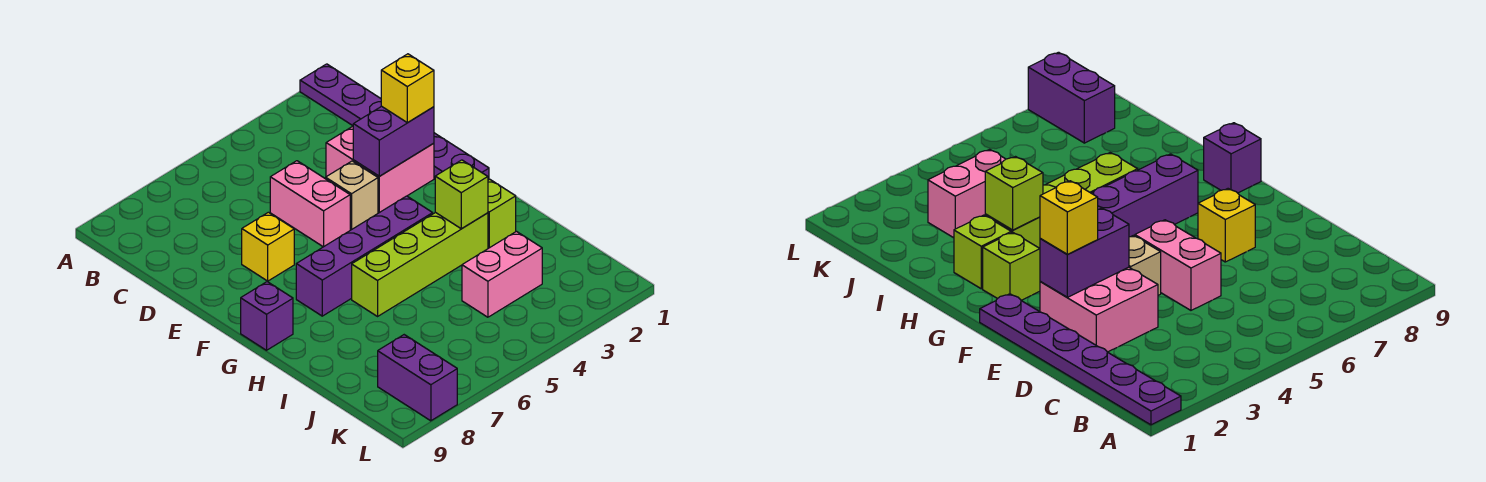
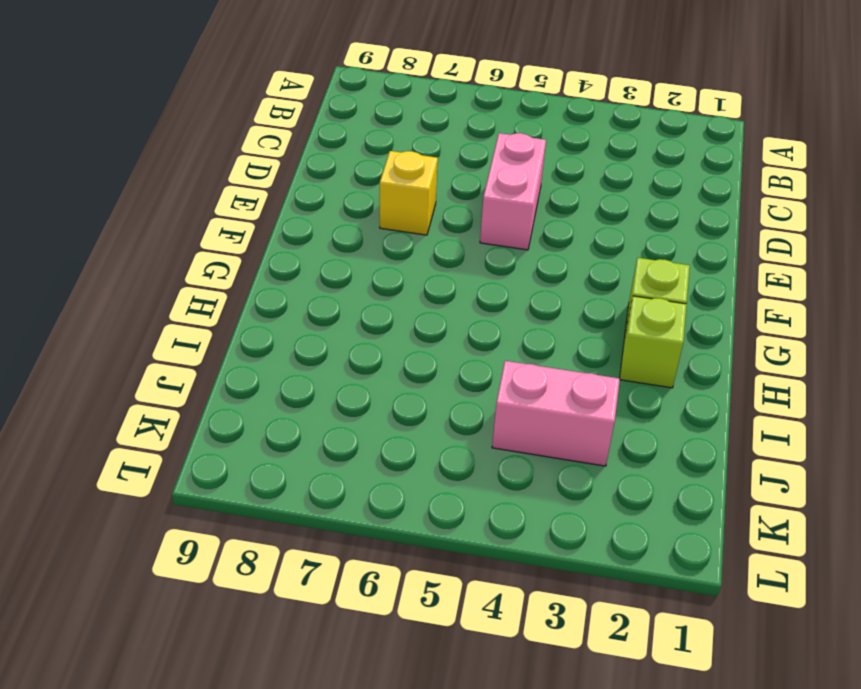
none -> purple 1x6 plate [300,64,489,180]
none -> pink 2x2 brick [326,126,434,212]
none -> tan 1x1 brick [326,161,378,230]

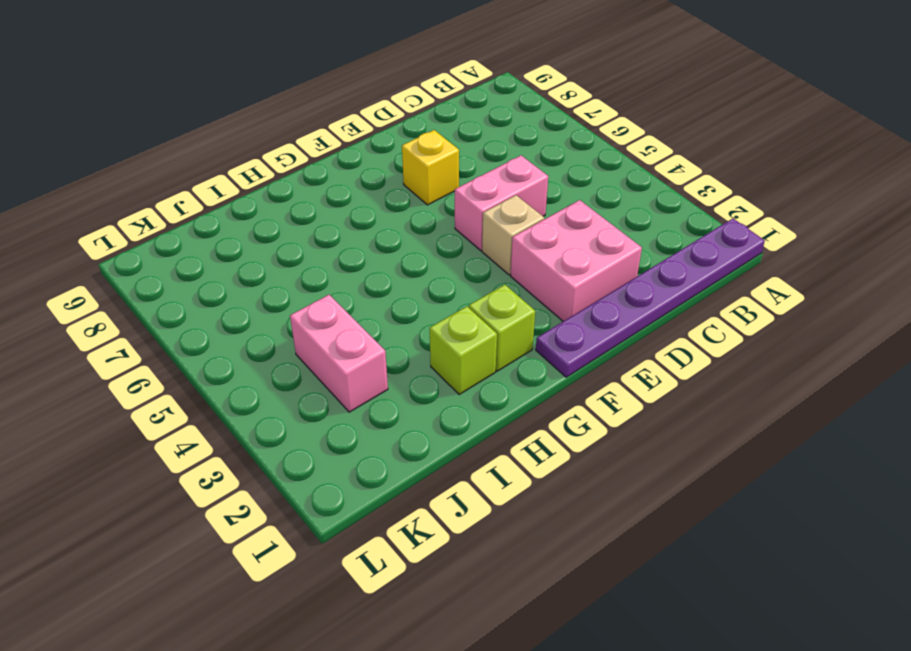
none -> purple 1x4 brick [296,196,433,316]
none -> purple 1x1 brick [241,282,293,350]
none -> lime 1x4 brick [352,212,488,316]

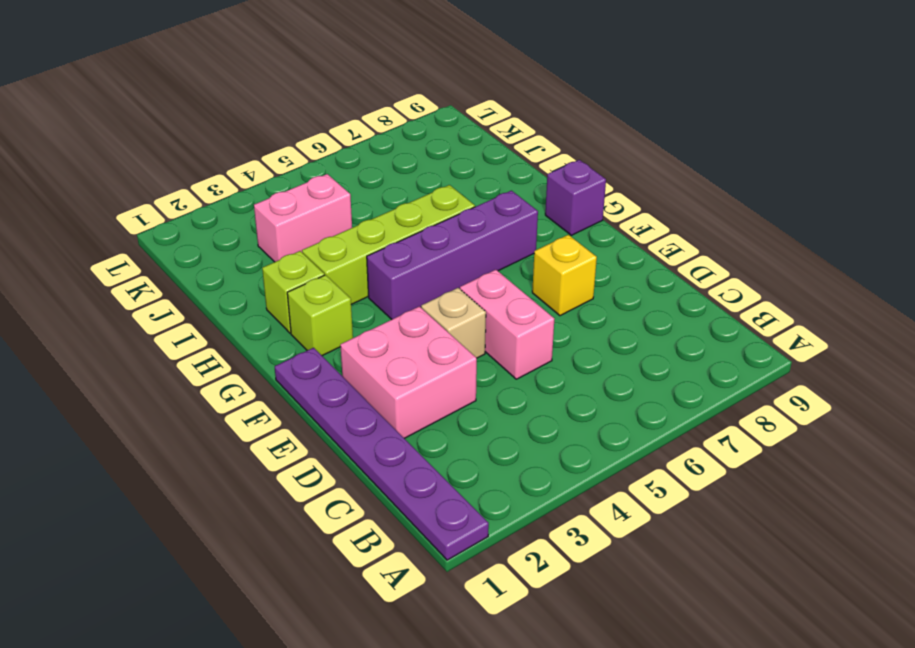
none -> purple 1x2 brick [378,335,457,421]
none -> purple 1x2 brick [353,106,434,176]
none -> lime 1x1 brick [435,160,488,229]

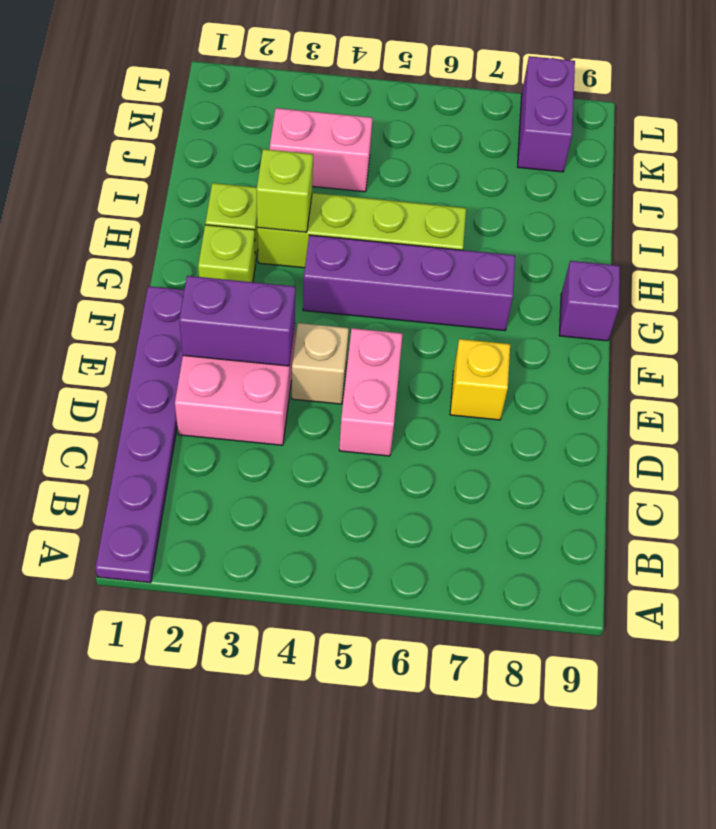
none -> yellow 1x1 brick [381,54,434,122]

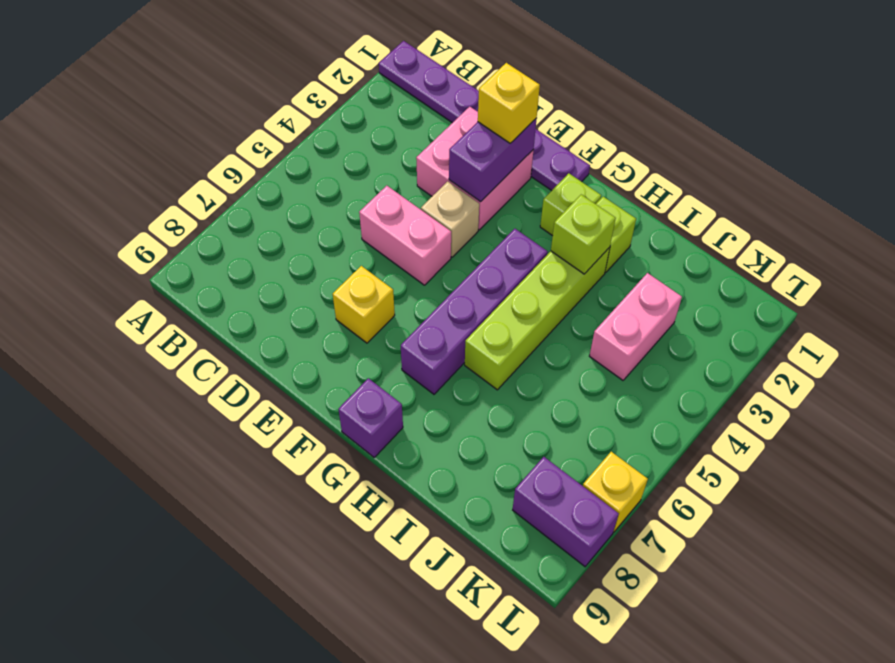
yellow 1x1 brick [583,452,648,532] -> none

